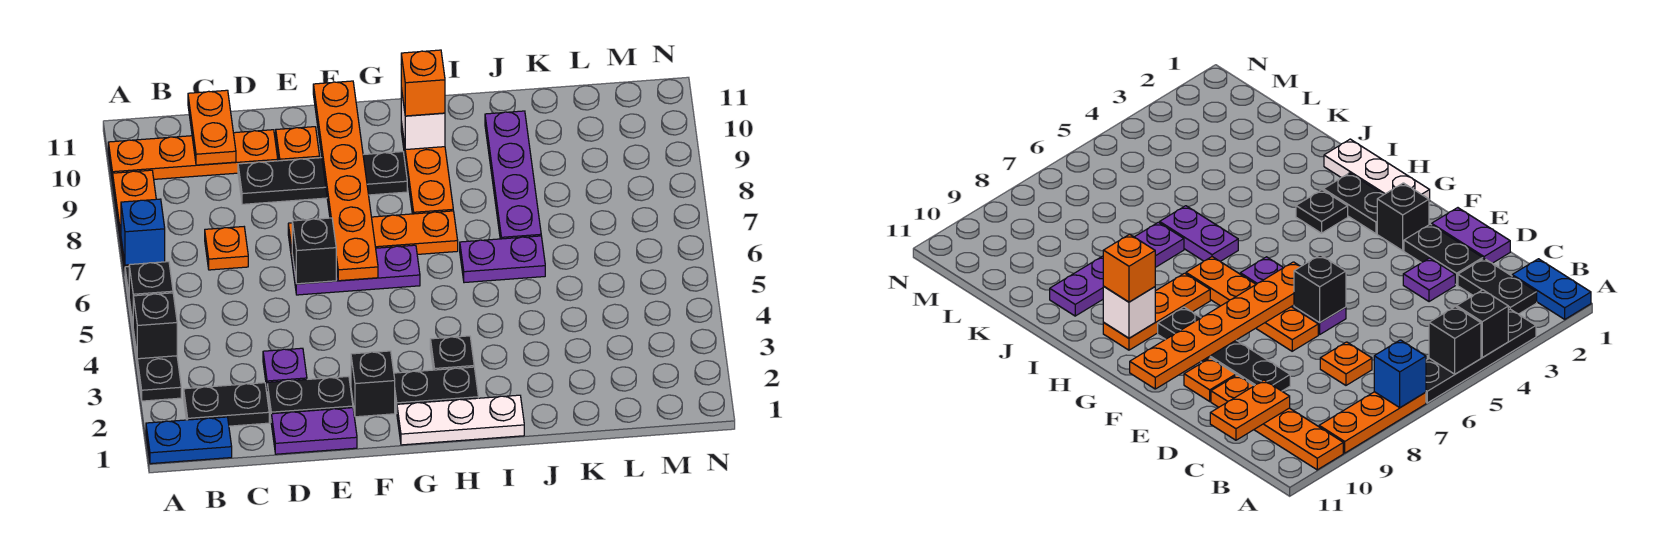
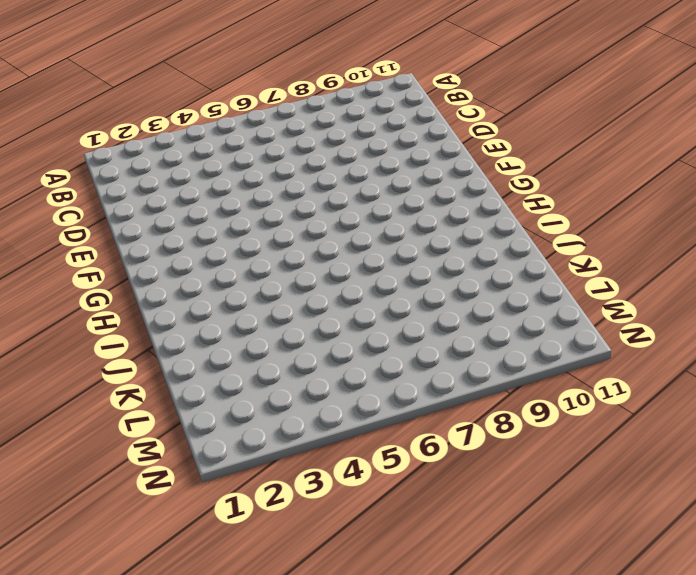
none -> blue 1x2 plate [146,417,232,464]
none -> black 1x4 plate [125,267,181,401]
none -> orange 1x3 plate [113,170,156,273]

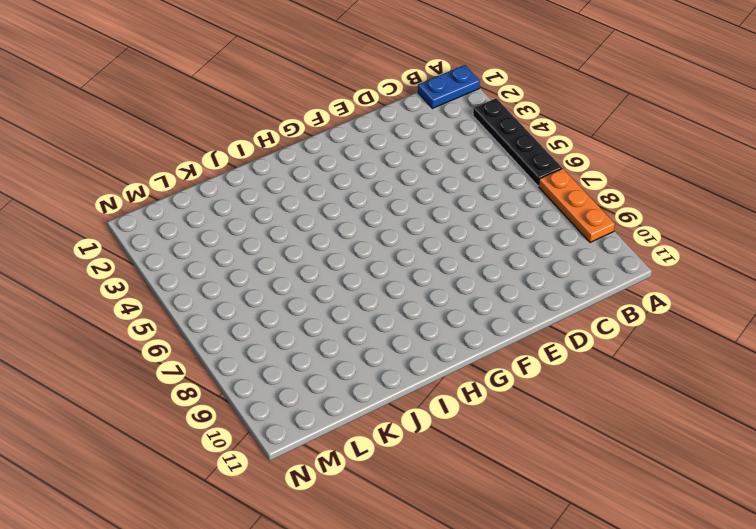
none -> orange 1x4 plate [108,130,278,182]
none -> black 1x2 plate [184,383,269,426]
none -> orange 1x1 plate [205,227,248,270]

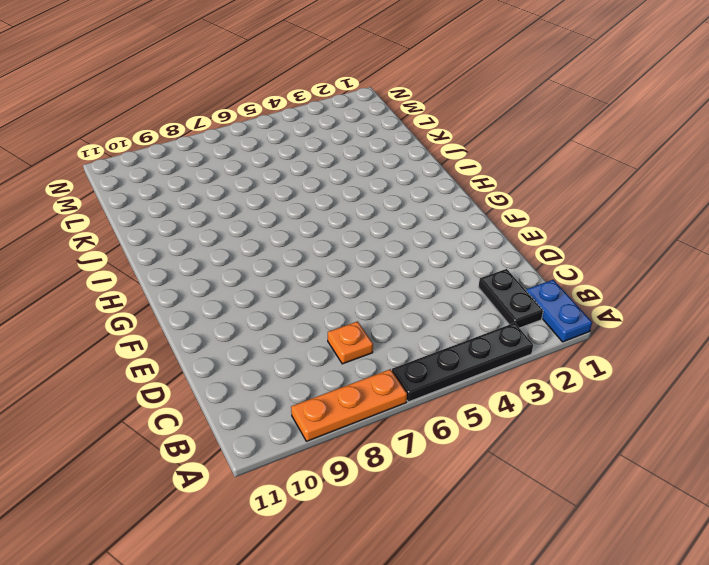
none -> orange 1x4 plate [108,130,278,182]
none -> purple 1x2 plate [271,408,357,454]
none -> black 1x2 plate [267,376,353,417]

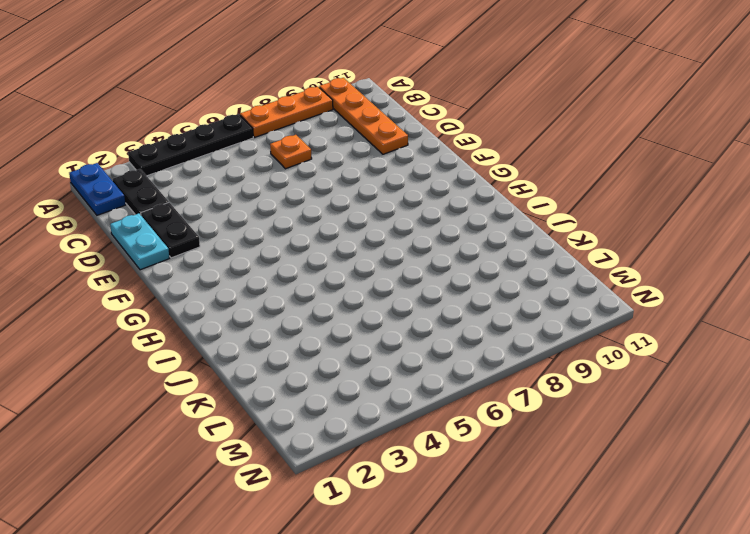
cyan 1x2 plate [110,213,169,270] -> purple 1x2 plate [271,408,357,454]
none -> purple 1x1 plate [263,348,307,387]
none -> black 1x4 plate [238,152,407,204]
none -> purple 1x3 plate [292,245,420,295]

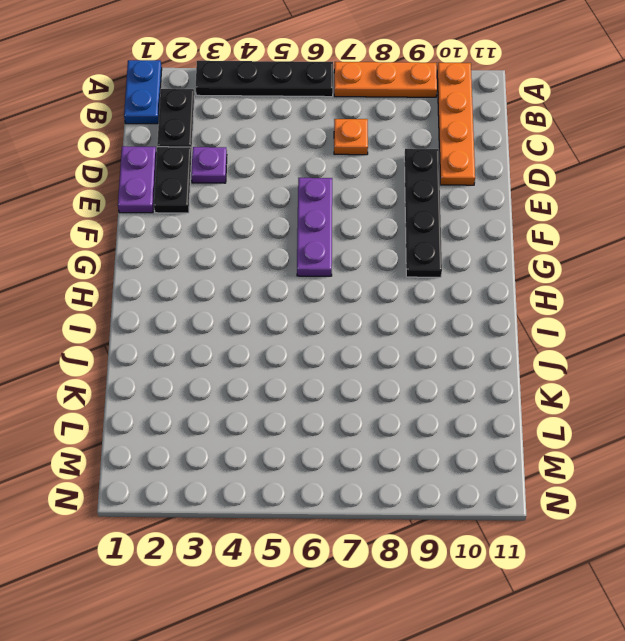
none -> orange 1x4 plate [288,211,458,258]
none -> orange 1x1 plate [276,127,320,161]
none -> black 1x1 brick [351,351,395,417]

